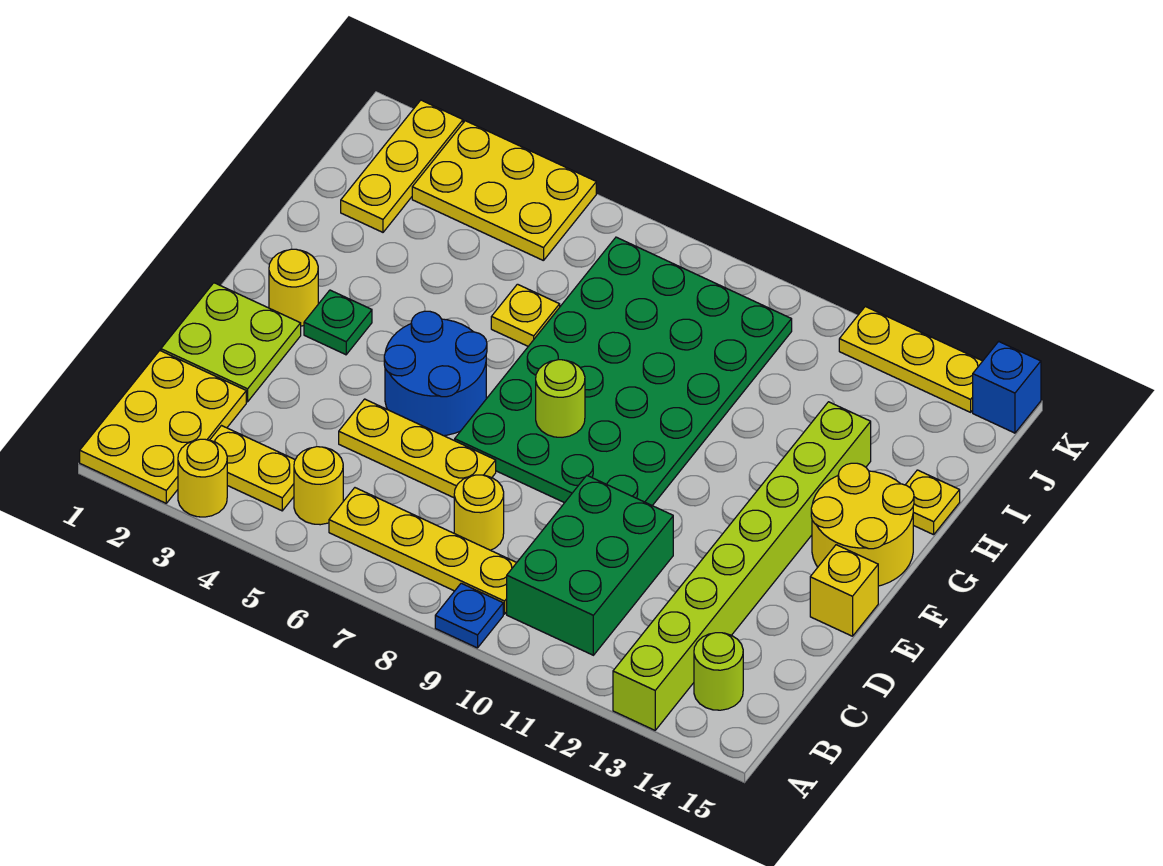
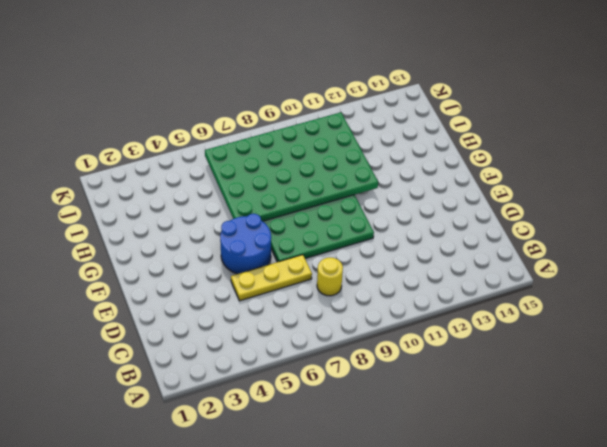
green 4x6 plate [205,112,378,221] -> none
none -> yellow 2x3 plate [80,351,246,503]
none -> yellow 1x1 round brick [178,439,227,517]
none -> blue 1x1 plate [435,583,503,648]

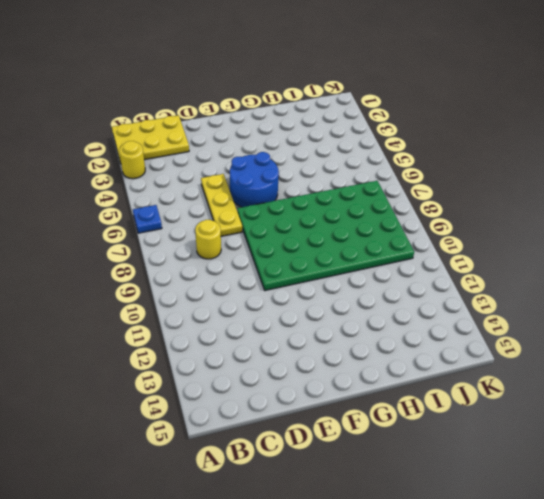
blue 1x1 plate [133,205,162,233] -> blue 1x1 plate moved to [435,583,503,648]
none -> lime 1x8 brick [613,402,871,730]
none -> yellow 1x2 plate [210,426,295,511]
none -> yellow 1x1 round brick [294,446,343,525]

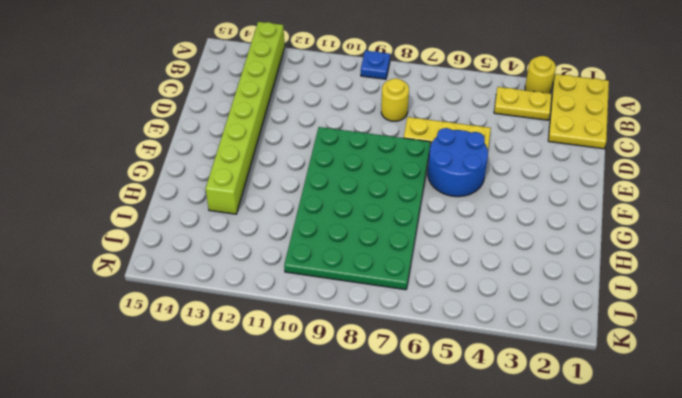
none -> yellow 1x1 round brick [294,446,343,525]
none -> yellow 1x4 plate [329,488,517,614]
none -> green 2x3 brick [507,475,673,655]

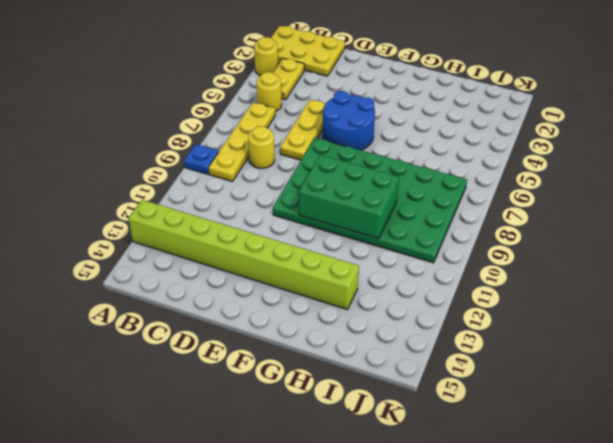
green 2x3 brick [299,155,399,239] -> green 2x3 brick moved to [507,475,673,655]
none -> lime 1x1 round brick [694,633,743,710]
none -> lime 2x2 plate [161,283,301,402]
none -> yellow 1x1 brick [810,545,878,636]

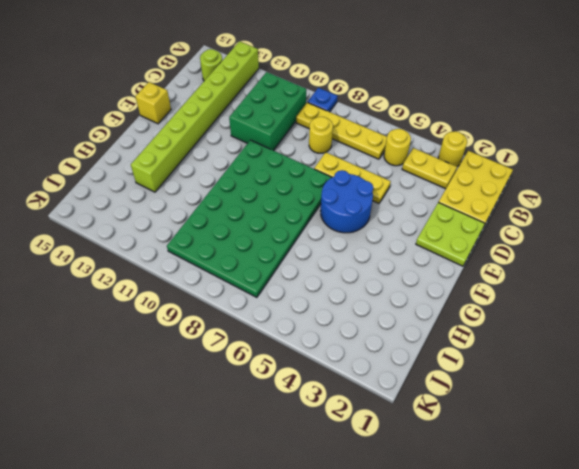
none -> yellow 1x1 round brick [269,249,318,326]
none -> green 1x1 plate [304,290,372,355]
none -> yellow 2x2 round brick [811,463,914,586]

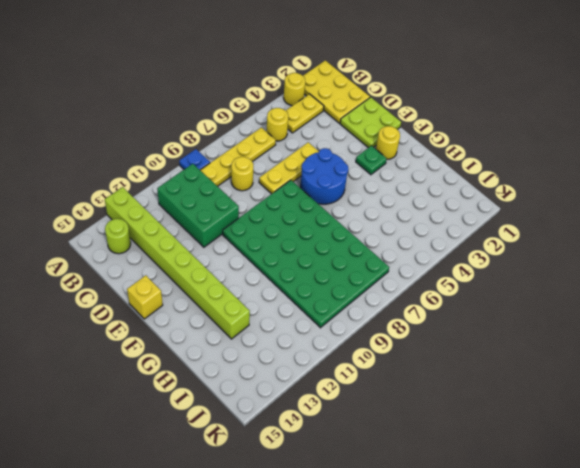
none -> yellow 2x2 round brick [811,463,914,586]
none -> yellow 1x1 plate [491,284,560,346]
none -> yellow 1x1 plate [906,470,960,535]

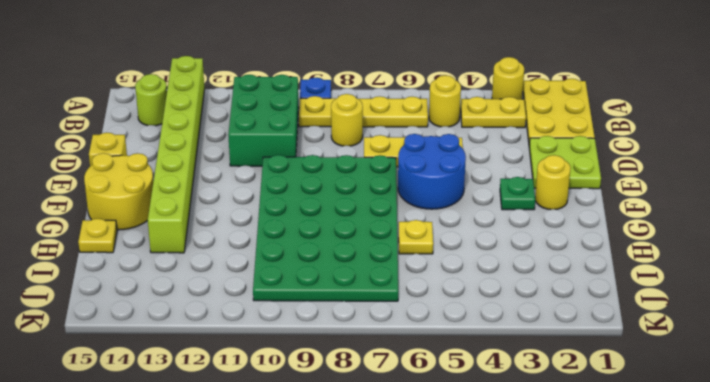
none -> yellow 1x3 plate [341,100,463,232]
none -> yellow 2x3 plate [412,121,596,261]
none -> yellow 1x3 plate [839,307,982,412]

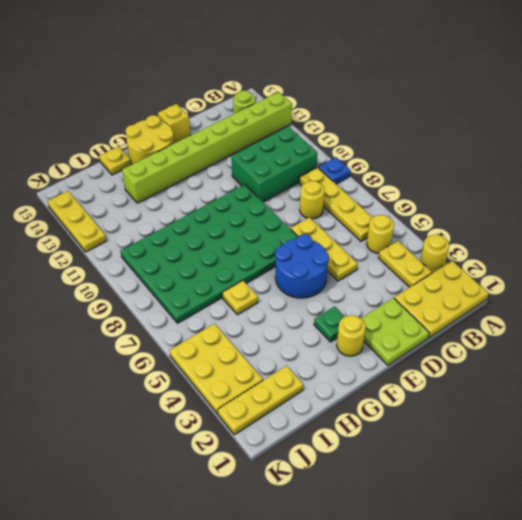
none -> blue 1x1 brick [973,341,1041,433]
none -> lime 1x1 round brick [536,360,585,437]

